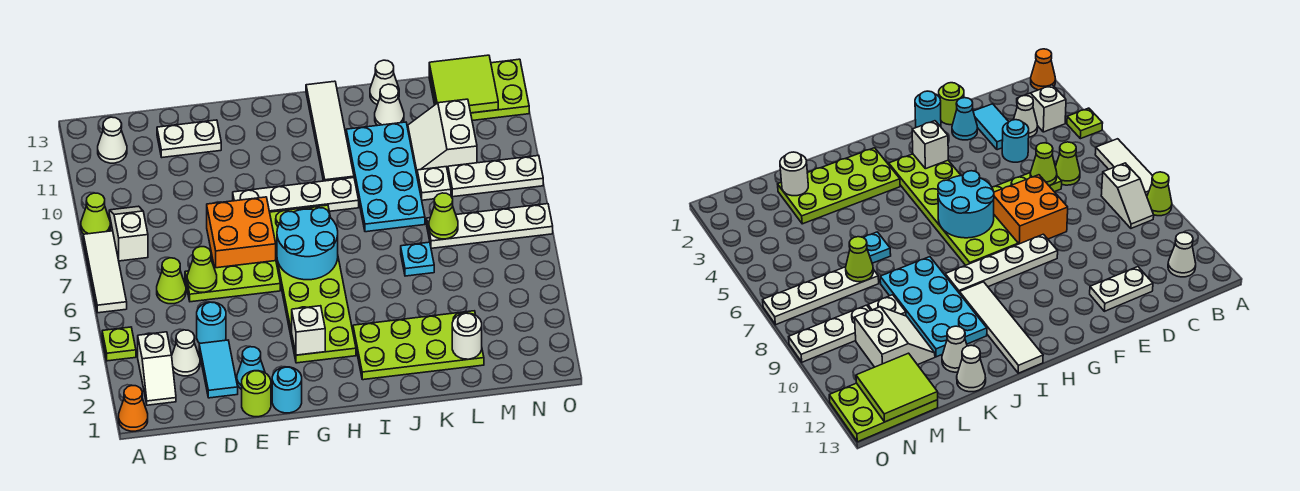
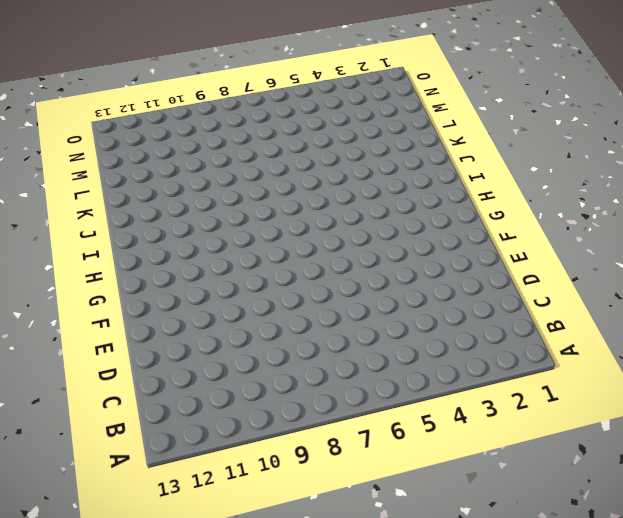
none -> orange 1x1 cone [119,386,148,431]
none -> lime 1x1 plate [102,327,136,361]
none -> white 1x3 tile [83,231,127,313]
none -> lime 1x1 cone [81,193,110,234]

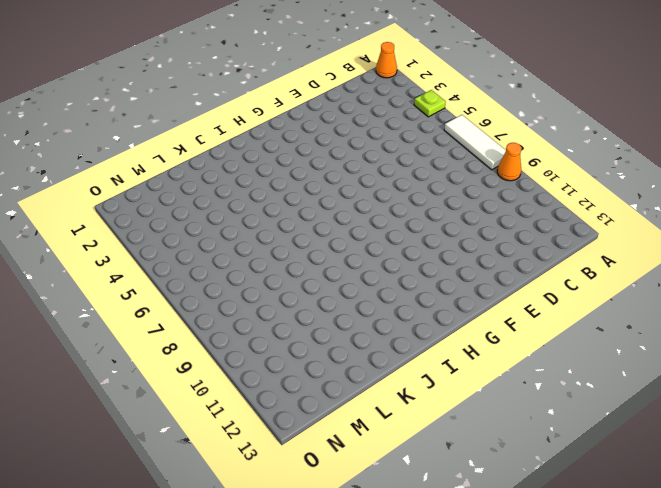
orange 1x1 cone [497,143,521,181] -> lime 1x1 cone [81,193,110,234]
none -> white 1x2 slope [138,332,176,405]
none -> white 1x2 slope [109,206,148,261]
none -> white 1x1 cone [98,117,127,163]
none -> white 1x1 cone [172,330,200,376]

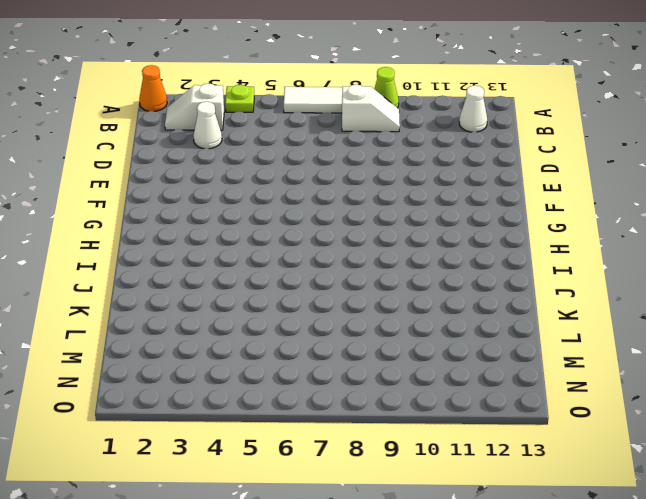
none -> lime 1x1 cone [157,258,186,304]
none -> cyan 1x2 tile [199,340,238,398]
none -> cyan 1x1 round brick [197,302,226,343]
none -> lime 1x3 plate [185,261,280,302]

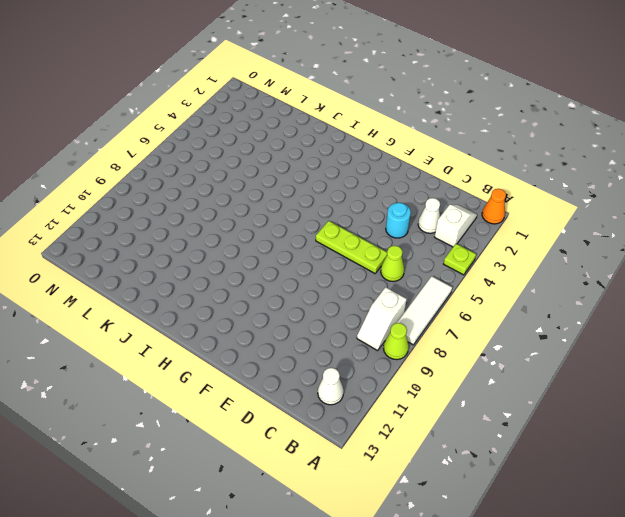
none -> cyan 1x2 tile [199,340,238,398]
none -> white 1x2 plate [157,120,221,157]
none -> lime 1x1 round brick [242,371,271,417]
none -> cyan 1x1 cone [237,347,265,390]

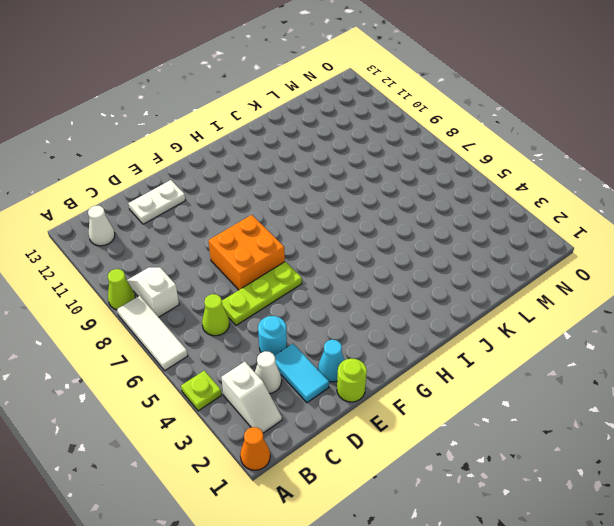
none -> cyan 1x1 round brick [272,367,302,413]
none -> white 1x4 plate [233,178,359,212]
none -> lime 2x6 plate [270,205,356,363]
none -> lime 2x4 plate [353,311,484,380]

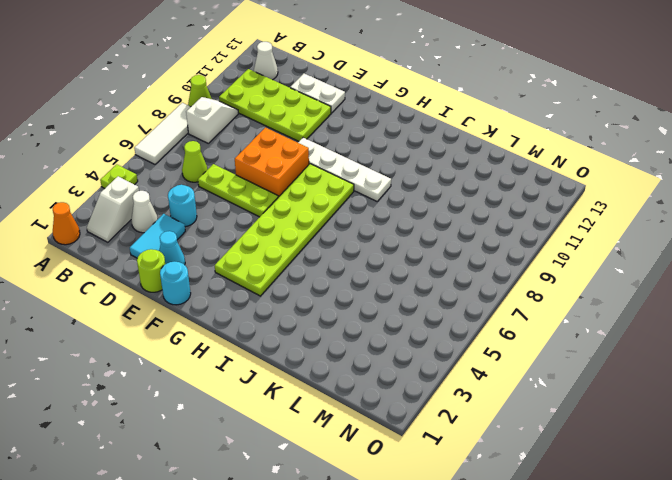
lime 2x4 plate [219,69,331,141] -> lime 2x4 plate moved to [353,311,484,380]
none -> white 1x4 tile [306,81,354,181]
none -> cyan 2x4 plate [346,122,425,232]
none -> cyan 1x1 plate [401,242,434,276]
none -> white 1x1 cone [375,84,404,126]

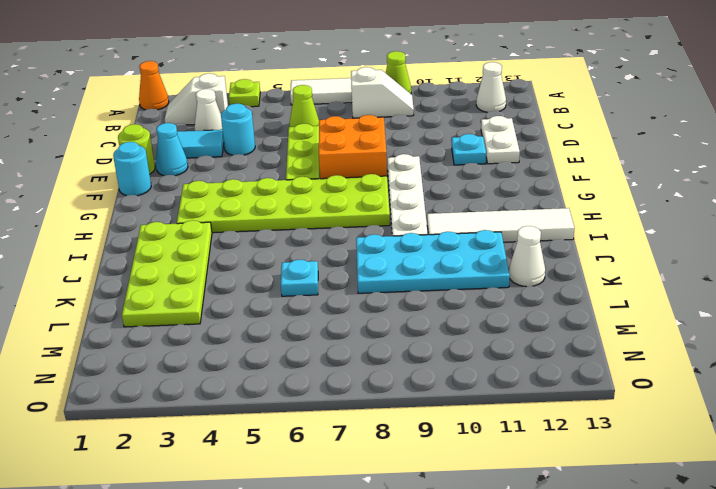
cyan 1x1 plate [452,134,486,165] -> none
none -> white 1x1 cone [370,60,399,105]
none -> white 1x4 plate [427,204,553,248]
none -> white 1x1 plate [417,167,451,200]
none -> white 2x2 slope [408,99,477,174]

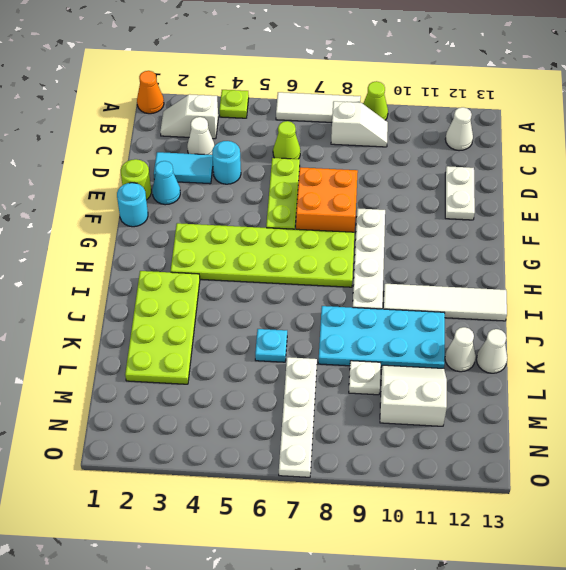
none -> white 1x3 plate [448,156,543,197]
none -> lime 2x3 plate [429,59,529,121]
none -> lime 1x1 cone [187,247,217,292]
none -> white 1x1 brick [292,306,325,355]

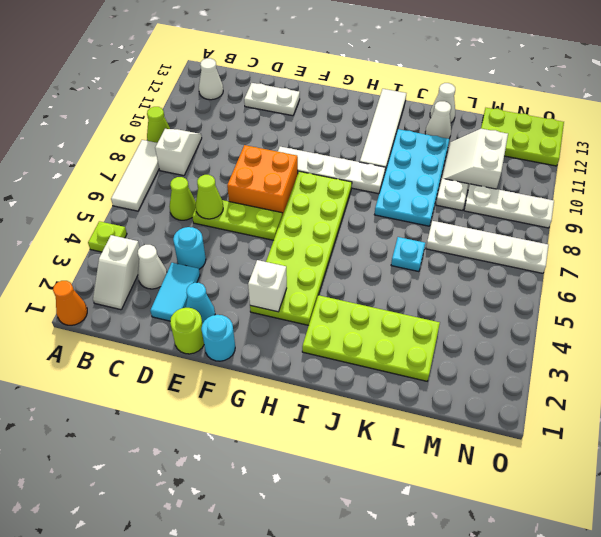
none -> cyan 2x2 round brick [277,208,338,280]
none -> white 1x1 round brick [452,313,482,359]
none -> lime 1x1 cone [429,193,458,239]
none -> lime 2x2 tile [429,55,498,113]

